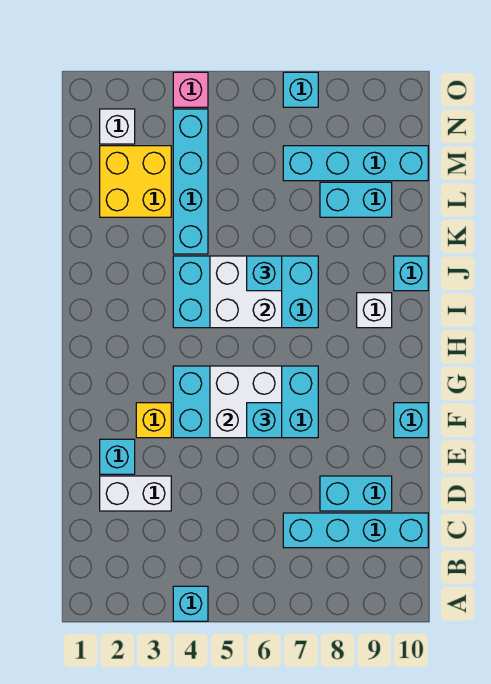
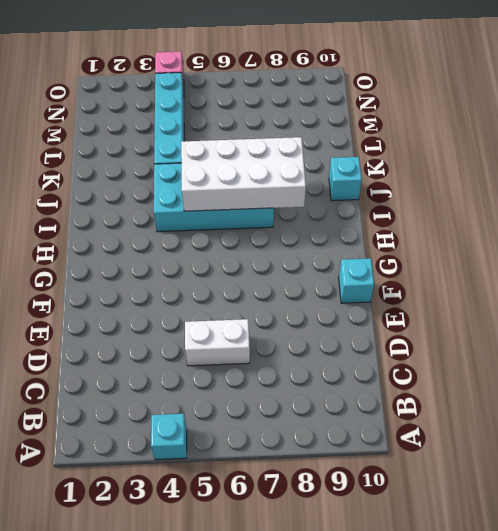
white 1x2 brick [185,319,250,366] -> white 1x2 brick moved to [100,476,171,511]
white 2x4 brick [181,137,306,211] -> white 2x2 brick [210,256,282,328]
none -> cyan 1x4 brick [283,513,428,548]
none -> cyan 1x2 brick [320,476,392,511]
none -> cyan 1x1 brick [100,439,135,474]

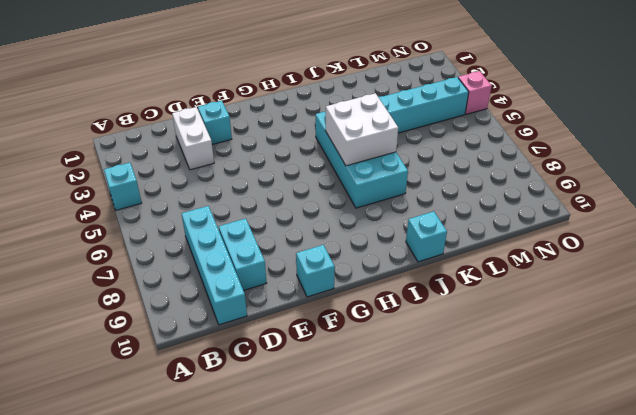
none -> yellow 1x1 brick [136,403,171,438]
none -> cyan 2x4 brick [173,366,318,438]
none -> white 1x1 brick [357,293,392,328]

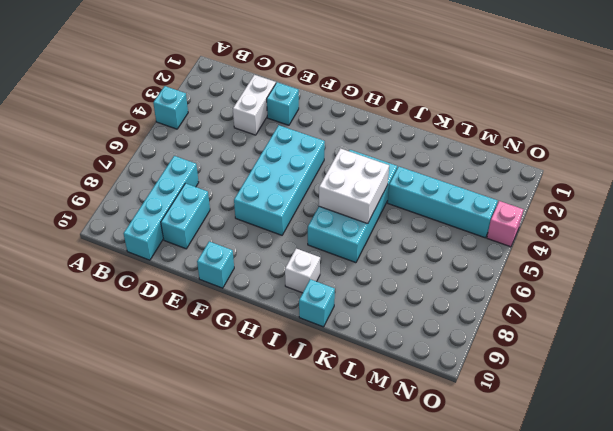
none -> yellow 1x1 brick [136,403,171,438]
none -> yellow 2x2 brick [100,146,171,217]
none -> cyan 1x2 brick [320,182,392,217]

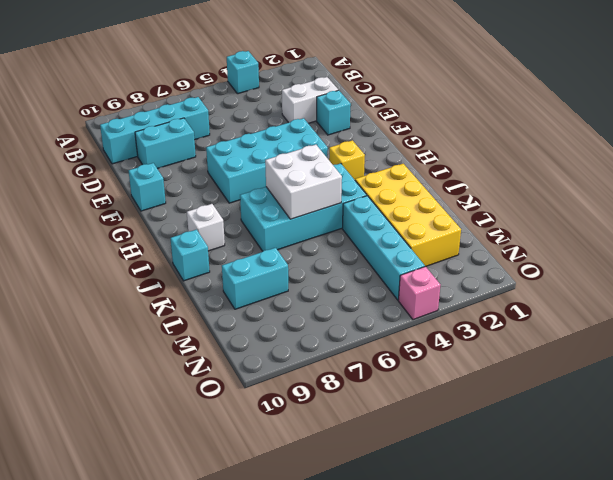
yellow 1x1 brick [329,140,365,180] -> yellow 1x1 brick moved to [136,403,171,438]
yellow 2x4 brick [355,164,461,267] -> yellow 2x2 brick [100,146,171,217]
none -> cyan 1x4 brick [283,146,428,181]
none -> white 1x1 brick [100,109,135,144]
none -> cyan 1x1 brick [283,72,318,107]

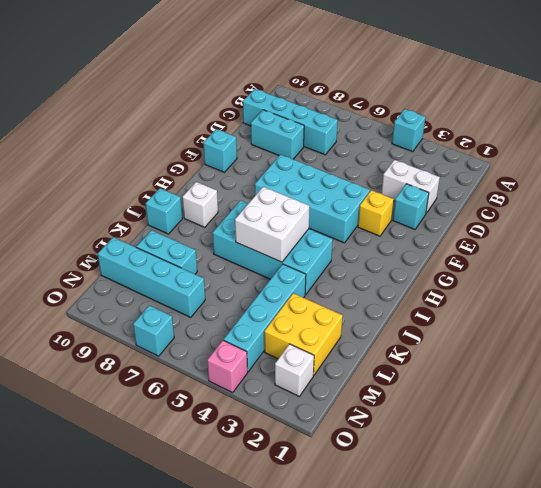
none -> white 2x2 brick [210,366,282,438]
none -> cyan 1x1 brick [247,403,282,438]
none -> cyan 1x1 brick [247,256,282,291]

